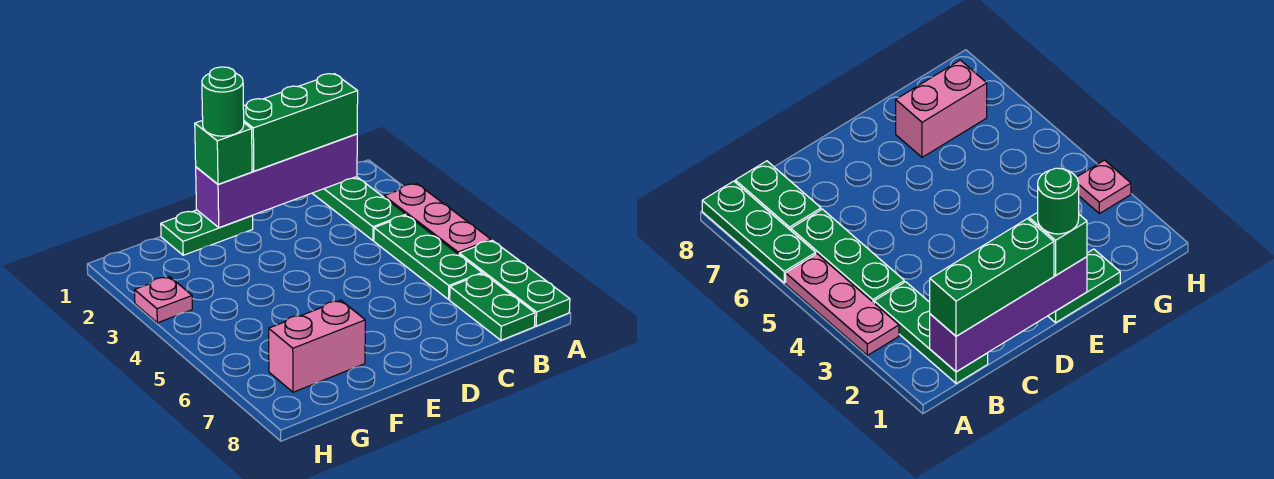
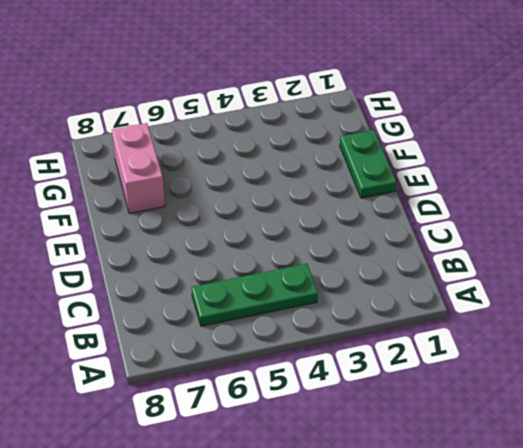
none -> pink 1x3 plate [384,184,491,254]
none -> green 1x3 plate [459,240,570,326]
none -> green 1x3 plate [312,177,406,240]

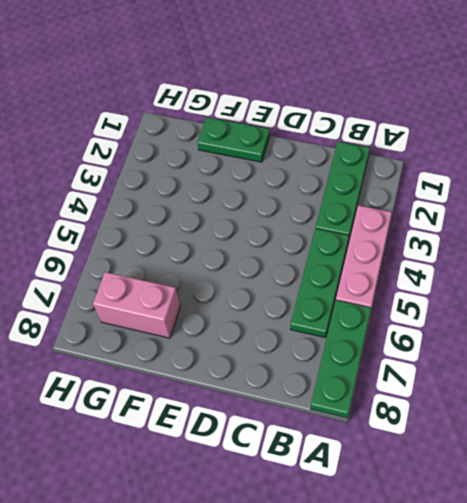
none -> green 1x2 plate [450,274,535,340]
none -> pink 1x1 plate [134,276,192,323]
none -> purple 1x4 brick [196,134,357,228]

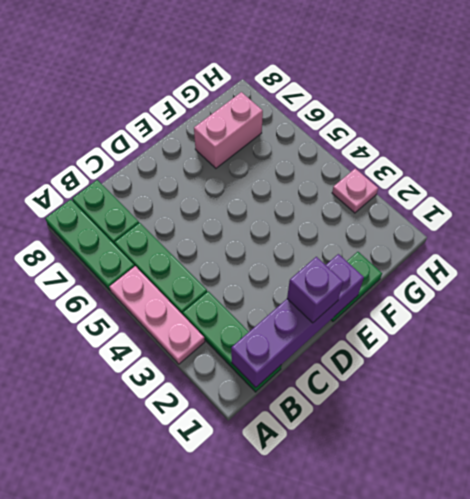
purple 1x1 brick [287,257,343,323] -> green 1x3 brick [243,74,358,171]
none -> green 1x1 brick [195,120,252,184]
none -> green 1x1 round brick [202,67,244,136]

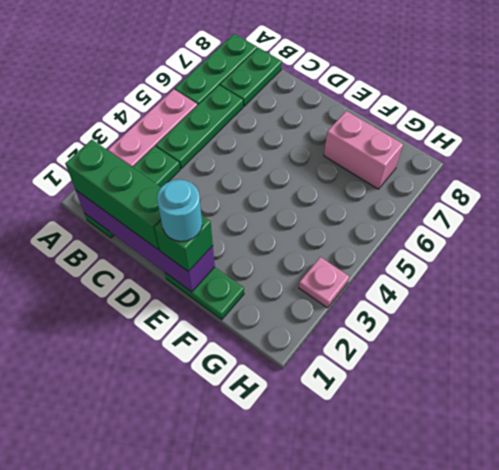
cyan 1x1 round brick [157,180,202,241] -> green 1x1 round brick [202,67,244,136]

